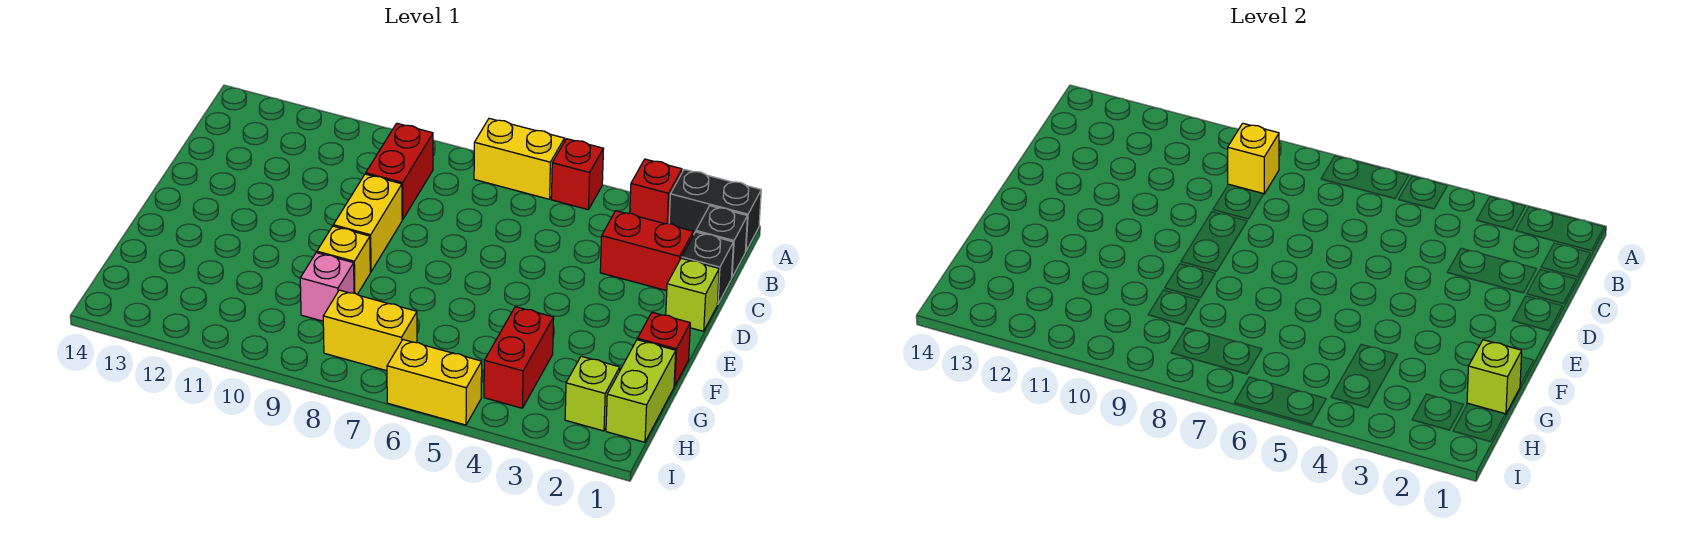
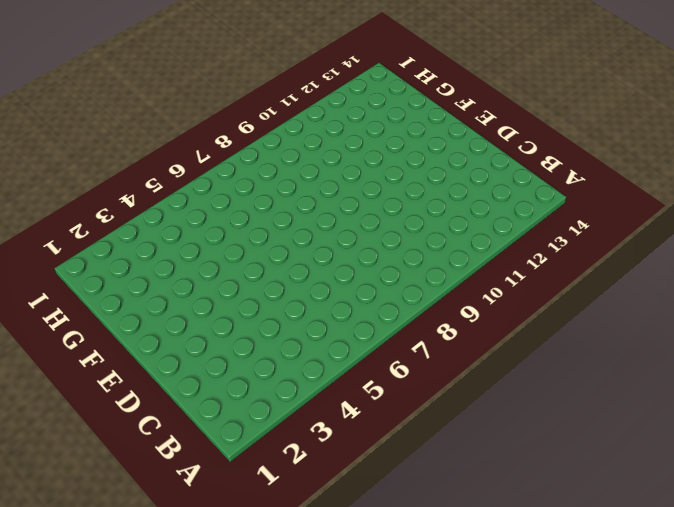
none -> black 1x2 brick [669,169,761,251]
none -> red 1x1 brick [630,159,682,224]
none -> red 1x1 brick [551,139,603,210]

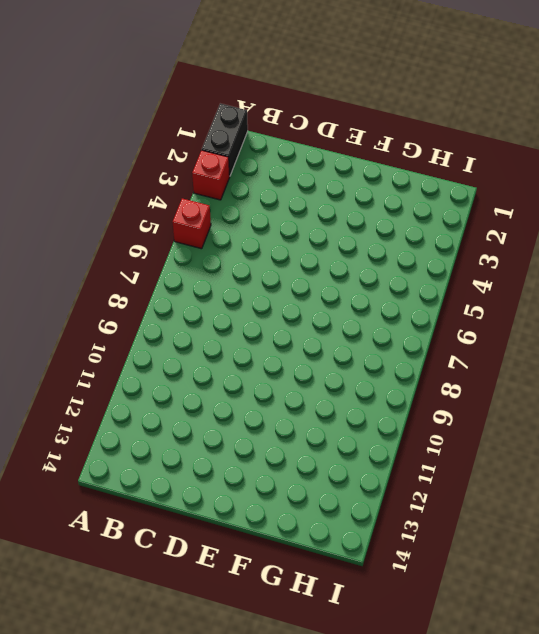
none -> yellow 1x2 brick [474,118,565,199]
none -> black 1x1 brick [696,206,747,277]
none -> red 1x2 brick [366,123,433,220]

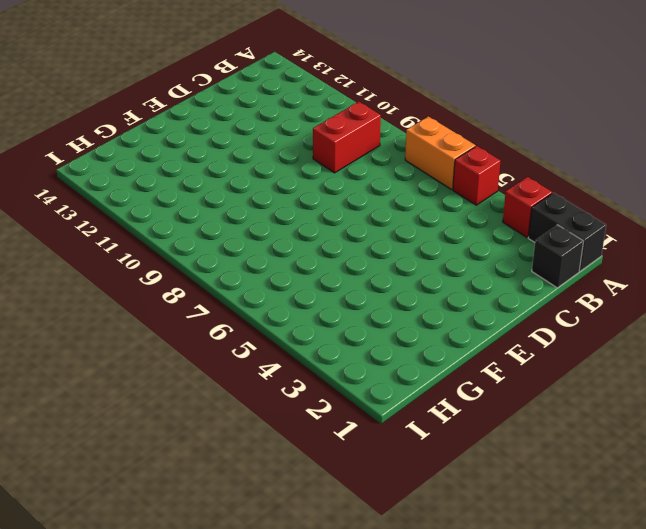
orange 1x2 brick [405,116,476,189] -> yellow 1x2 brick [474,118,565,199]
none -> black 1x1 brick [682,232,733,304]
none -> red 1x2 brick [600,211,693,291]
none -> lime 1x1 brick [666,258,719,331]

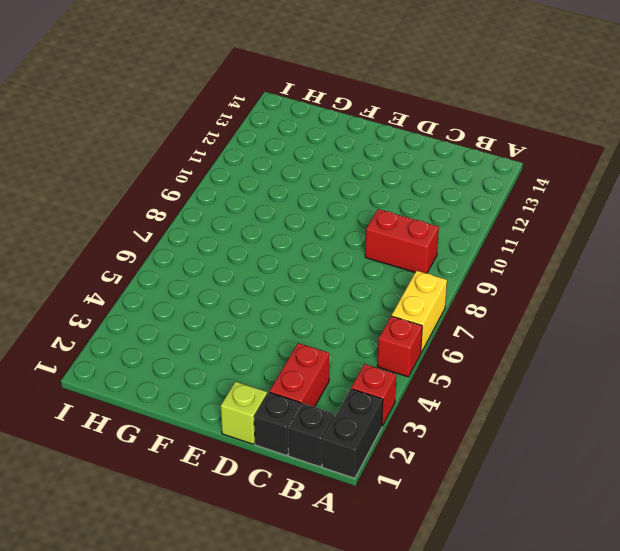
none -> yellow 1x2 brick [333,174,402,272]
none -> red 1x1 brick [637,312,690,386]
none -> yellow 1x1 brick [317,226,370,294]

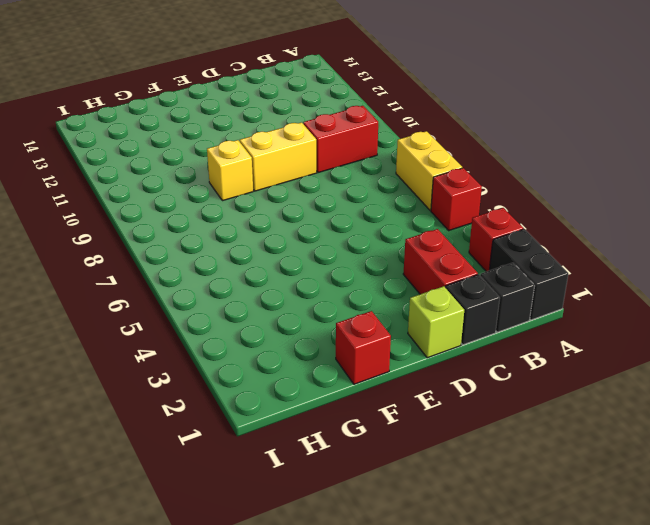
none -> lime 1x2 brick [606,340,676,442]
none -> red 1x2 brick [484,307,554,408]
none -> pink 1x1 brick [300,253,354,321]

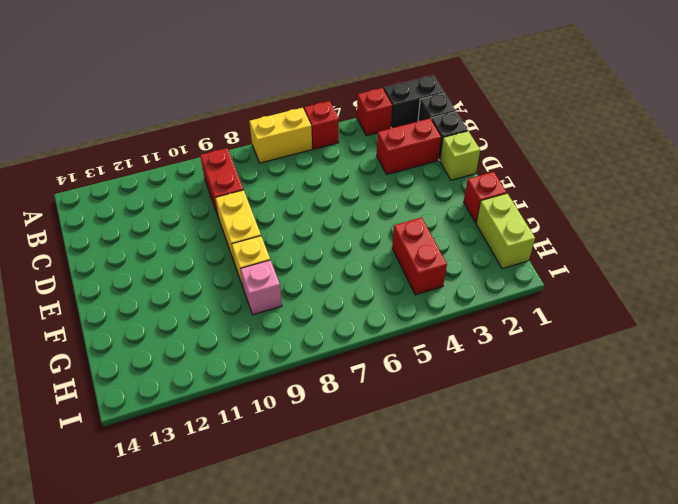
none -> lime 1x1 brick [565,356,620,431]
none -> yellow 1x2 brick [323,290,417,371]
none -> yellow 1x2 brick [387,340,482,425]

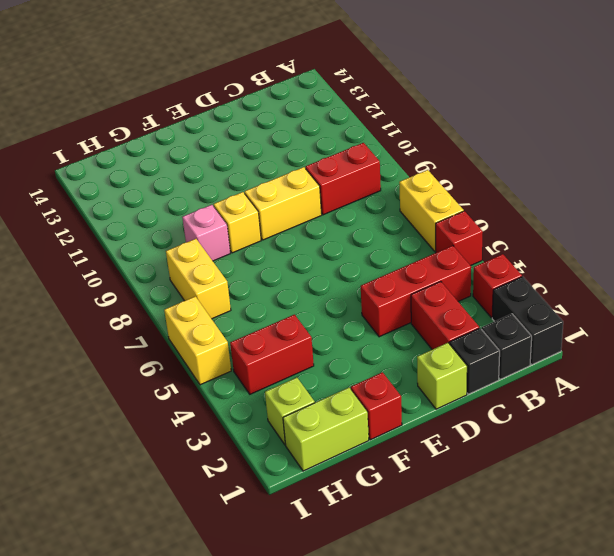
red 1x3 brick [361,246,471,337] -> none
none -> yellow 1x1 brick [1228,123,1279,194]
none -> lime 1x1 brick [1467,340,1522,414]

